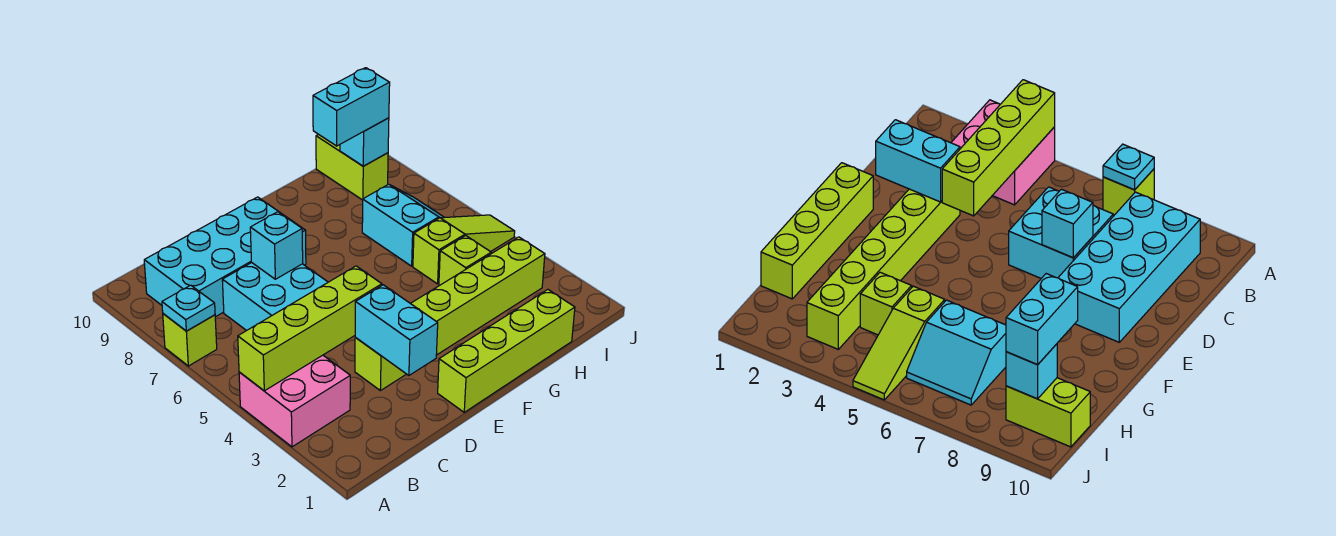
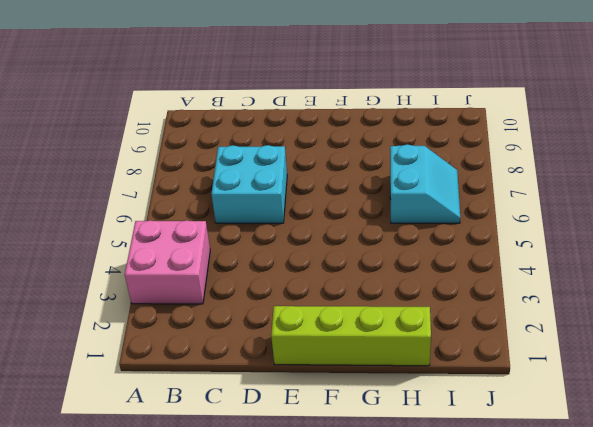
none -> lime 1x1 brick [163,314,217,366]
none -> cyan 2x4 brick [144,197,306,317]
none -> lime 1x6 brick [355,237,545,391]

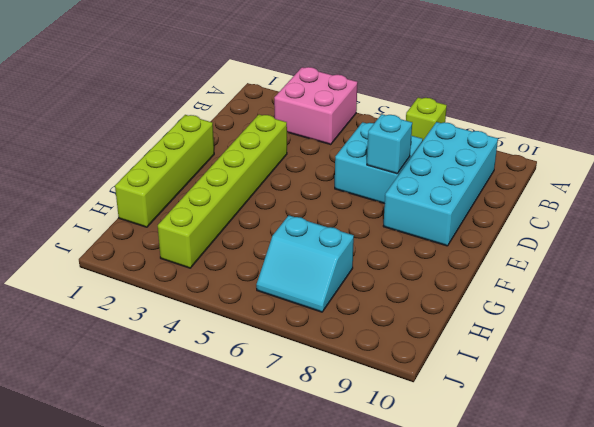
none -> lime 1x1 brick [439,236,491,285]
none -> lime 1x3 slope [413,215,515,284]
none -> lime 1x2 brick [316,134,388,200]

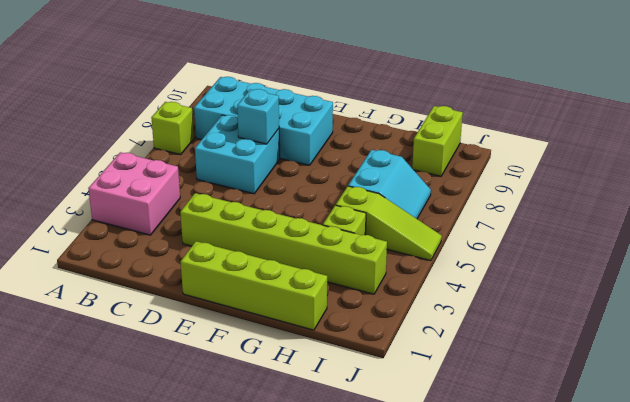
none -> lime 1x4 brick [238,266,382,391]
none -> cyan 1x1 plate [162,285,215,331]
none -> cyan 1x2 brick [355,285,438,375]

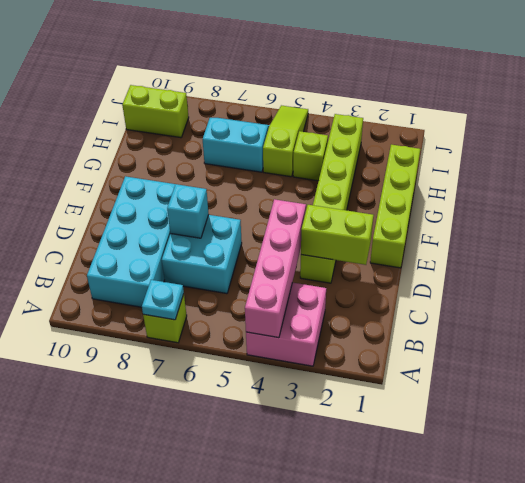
pink 1x4 brick [245,199,306,338] -> lime 1x4 brick [238,266,382,391]
lime 1x2 brick [301,205,374,265] -> cyan 1x2 brick [355,285,438,375]
none -> cyan 1x1 brick [340,118,389,166]
none -> cyan 1x2 brick [313,68,390,146]

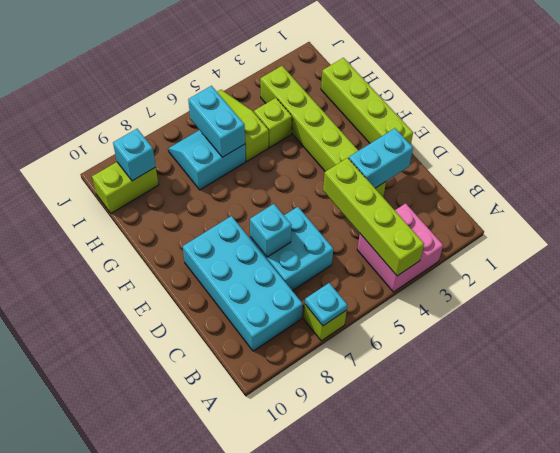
cyan 1x2 brick [188,86,245,157] -> cyan 1x2 brick moved to [313,68,390,146]

